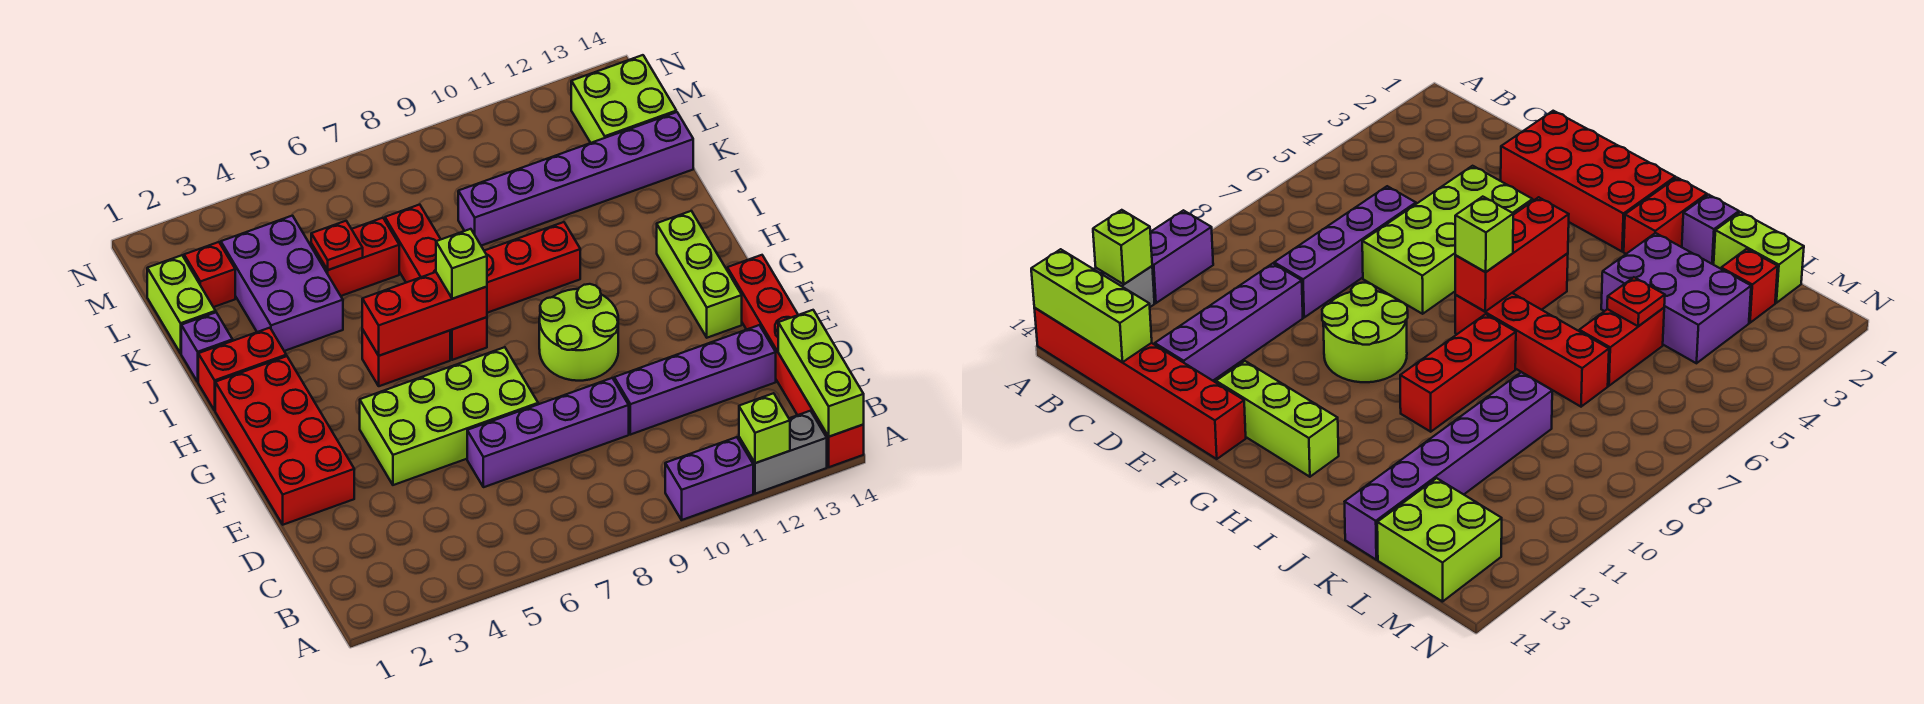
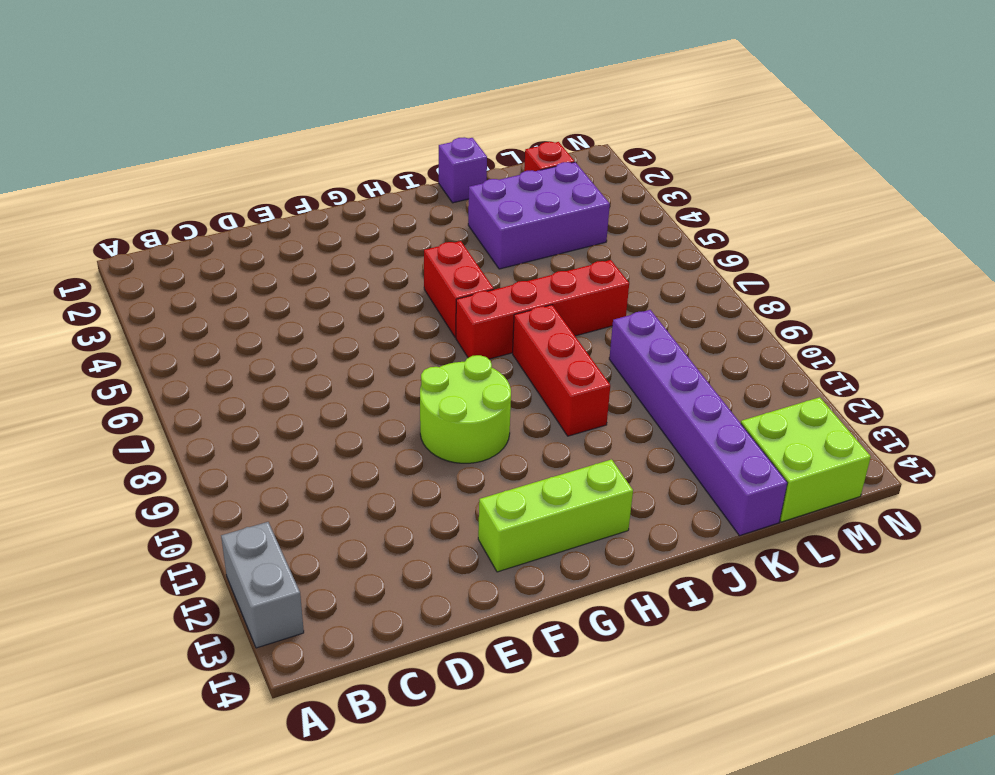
none -> purple 1x2 brick [665,437,753,520]
none -> red 1x6 brick [727,255,864,467]
none -> purple 1x4 brick [467,378,629,487]

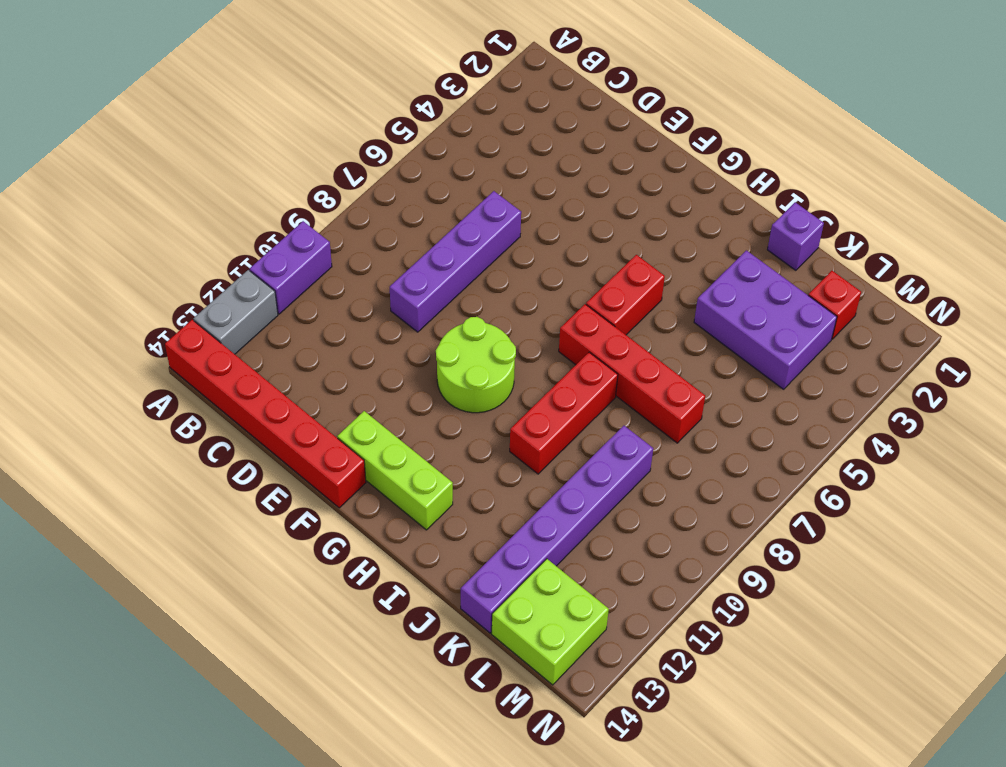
none -> purple 1x4 brick [614,325,776,434]
none -> red 2x4 brick [215,356,354,525]
none -> lime 2x4 brick [360,347,538,485]

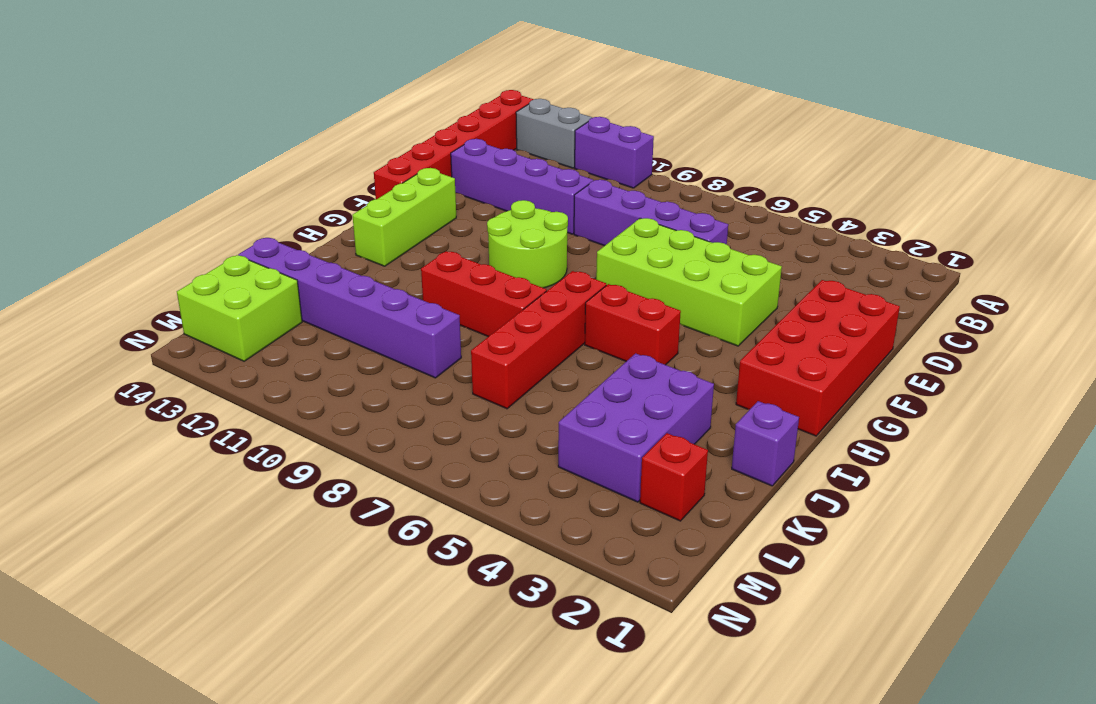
none -> red 1x2 brick [198,328,286,410]
none -> lime 1x2 brick [147,255,216,353]
none -> red 1x2 brick [311,218,399,296]

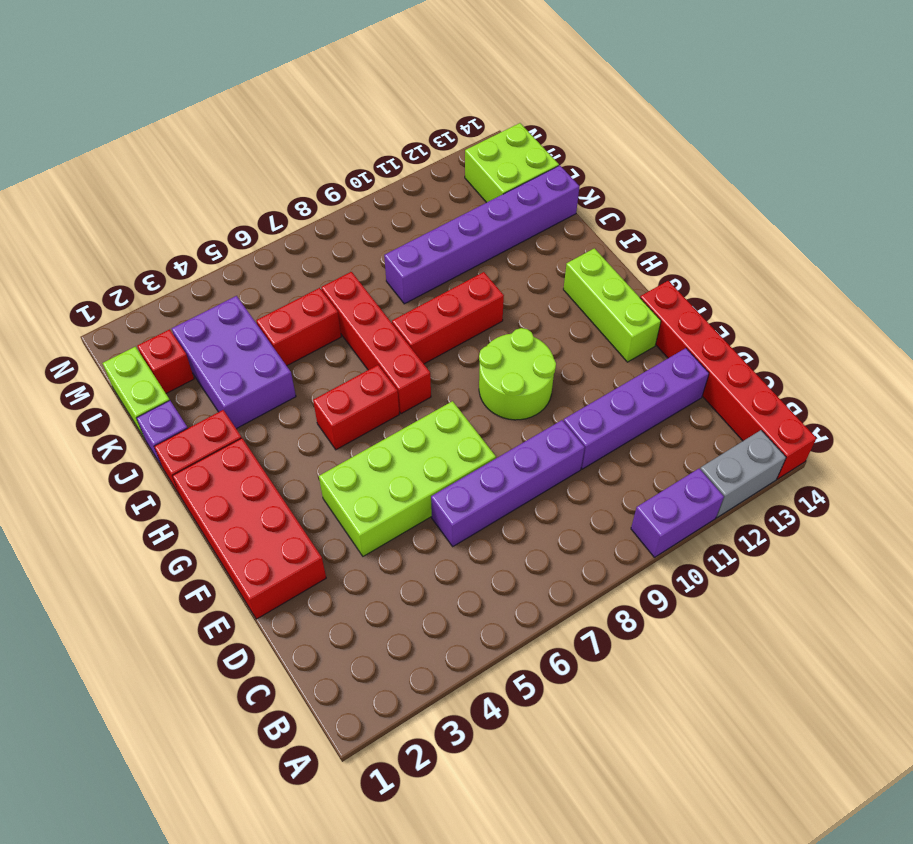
none -> lime 1x1 brick [739,393,790,463]
none -> lime 1x3 brick [778,310,864,437]
none -> red 1x3 brick [362,272,487,356]

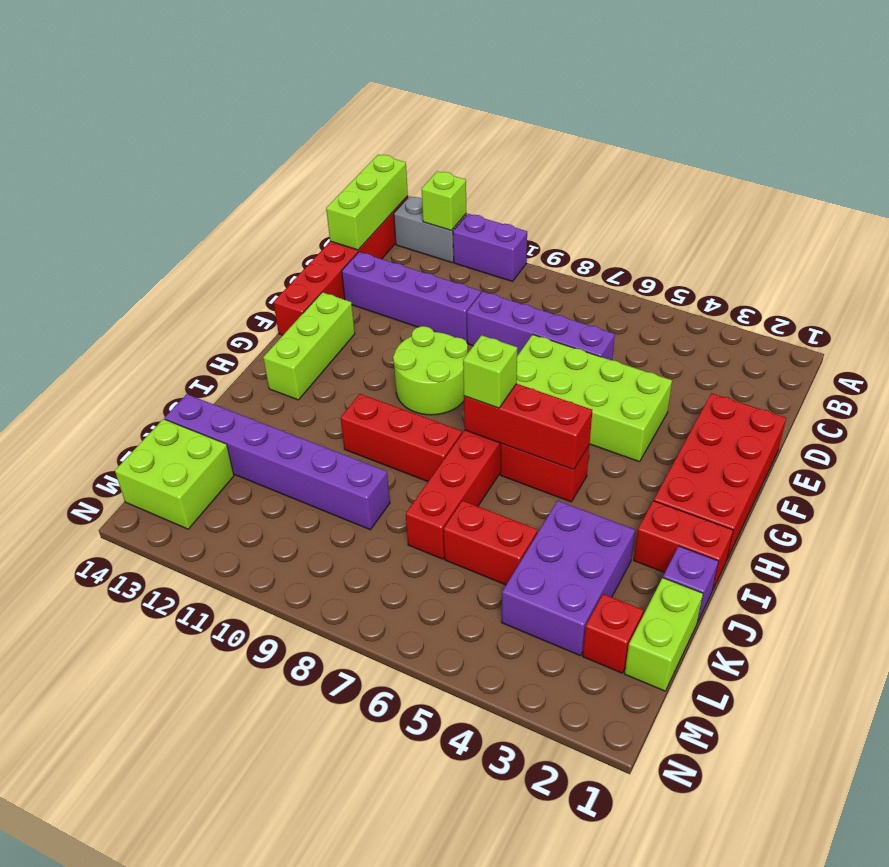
none -> red 1x1 plate [311,221,363,270]

